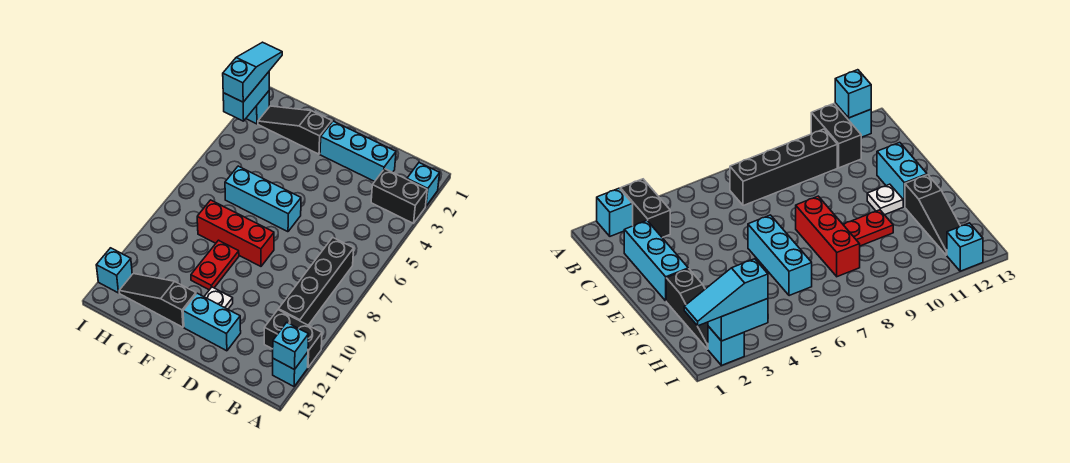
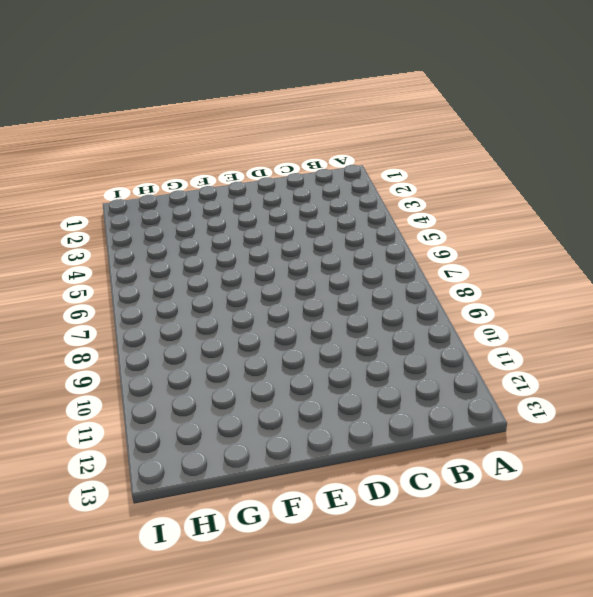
none -> cyan 1x1 brick [407,163,440,206]
none -> black 1x2 brick [371,169,427,223]
none -> black 1x2 brick [264,310,322,367]

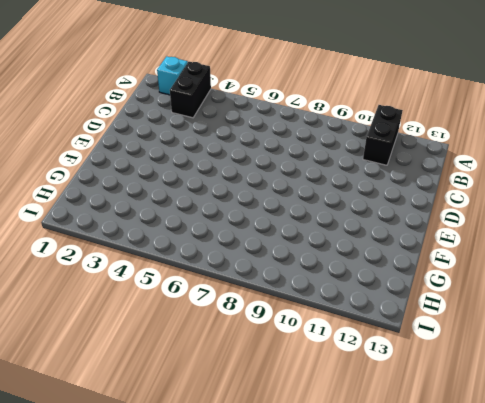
none -> cyan 1x1 brick [273,352,308,386]
none -> black 1x4 brick [279,237,354,325]
none -> cyan 1x3 brick [320,121,396,181]

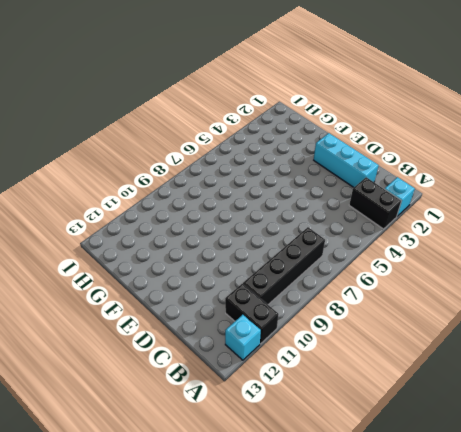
none -> cyan 1x2 brick [183,293,241,351]
none -> cyan 1x3 brick [225,166,301,232]
none -> red 1x3 brick [197,200,274,266]

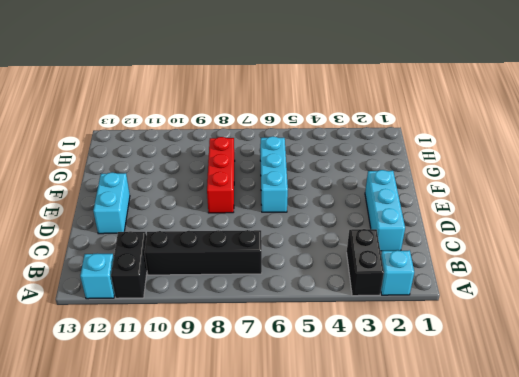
none -> white 1x1 plate [204,287,233,309]
none -> black 1x3 slope [258,106,332,154]
none -> red 1x2 plate [191,240,239,290]

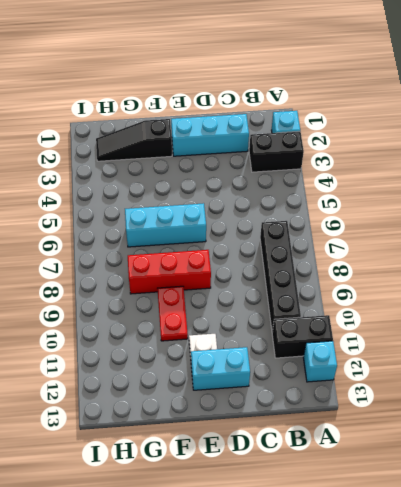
none -> black 1x3 slope [119,273,196,327]
none -> cyan 1x1 brick [246,91,269,124]
none -> cyan 1x1 brick [96,248,132,293]

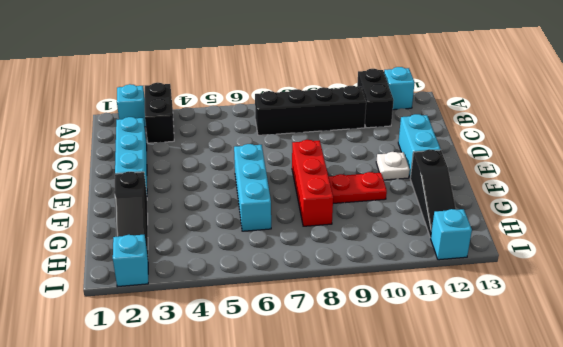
none -> cyan 1x1 brick [273,322,309,370]
none -> cyan 1x2 brick [223,72,269,121]
none -> cyan 1x3 slope [223,42,282,102]

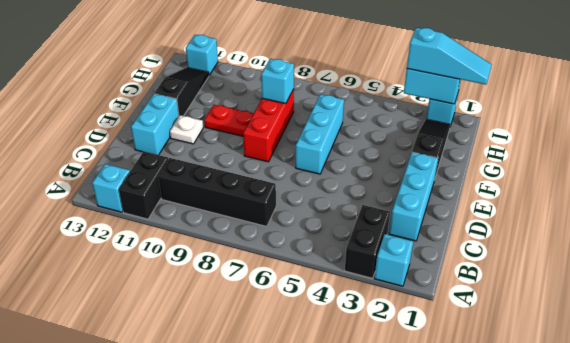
cyan 1x1 brick [261,59,294,104] -> cyan 1x1 brick moved to [273,322,309,370]

